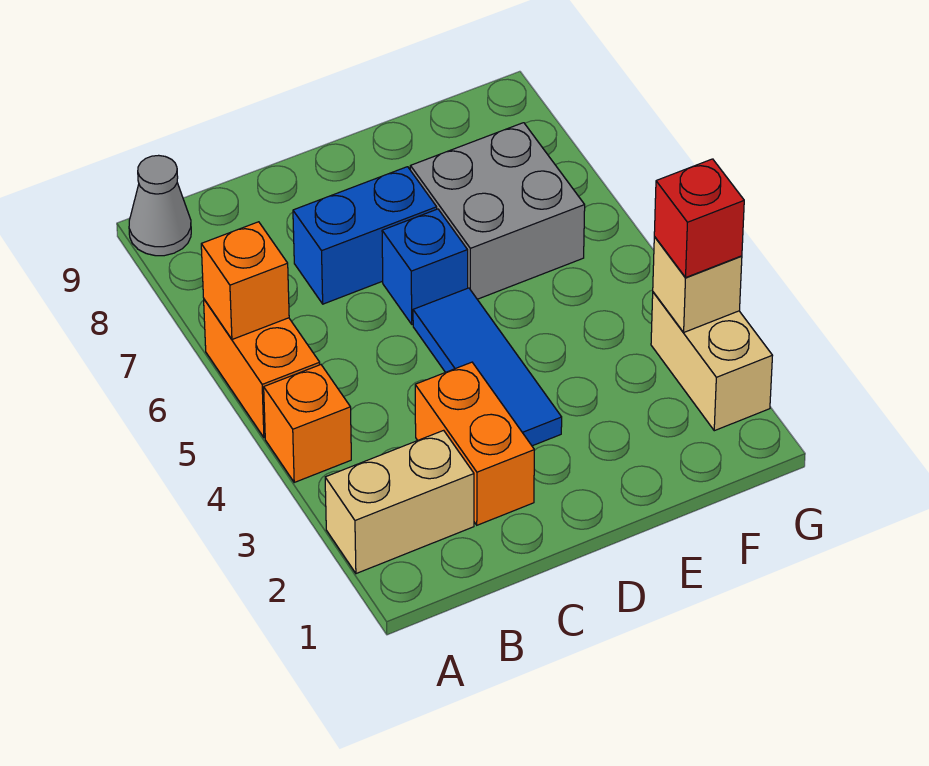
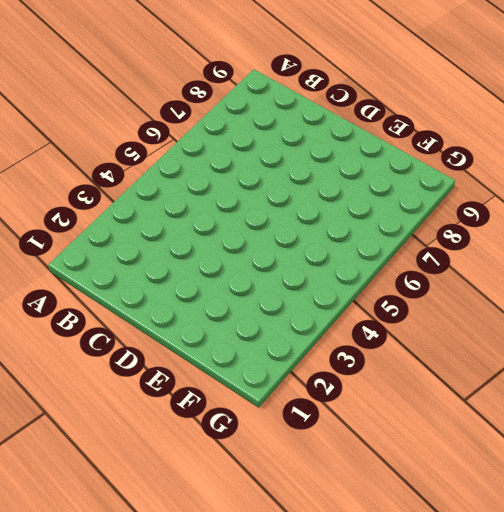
none -> tan 1x2 brick [325,430,474,574]
none -> orange 1x1 brick [264,365,351,482]
none -> orange 1x2 brick [204,300,320,438]

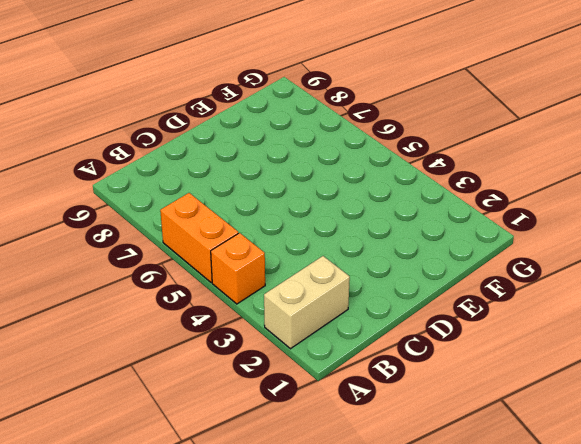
none -> grey 1x1 cone [129,155,191,256]
none -> orange 1x2 brick [415,362,534,525]
none -> blue 1x2 brick [293,167,437,304]

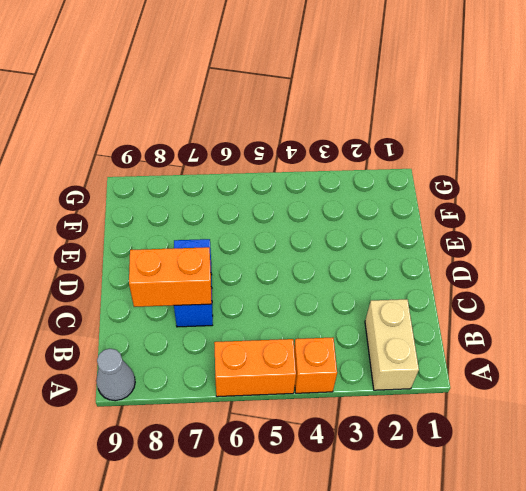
orange 1x2 brick [129,247,212,307] -> orange 1x2 brick moved to [415,362,534,525]
none -> blue 1x3 tile [413,288,562,446]
none -> blue 1x1 brick [382,209,468,324]
none -> grey 2x2 brick [410,123,585,299]

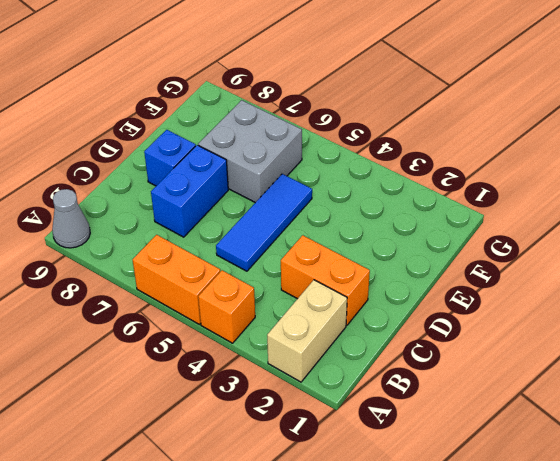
blue 1x3 tile [216,174,312,271] -> blue 1x3 tile turned to [413,288,562,446]
blue 1x1 brick [144,130,196,186] -> blue 1x1 brick moved to [382,209,468,324]
none -> tan 1x2 brick [651,292,773,431]
none -> orange 1x1 brick [201,222,289,339]
none -> tan 1x1 brick [653,237,742,332]

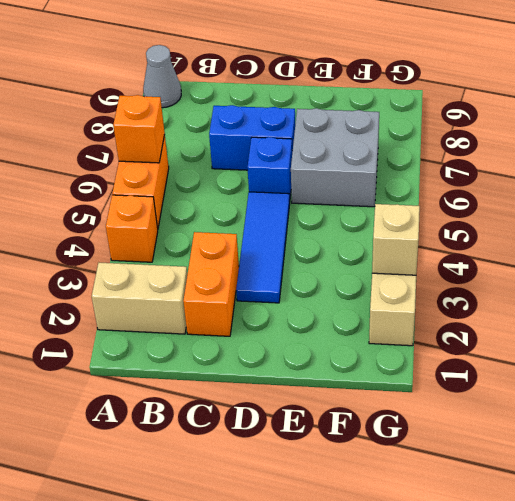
none -> red 1x1 brick [654,159,744,277]

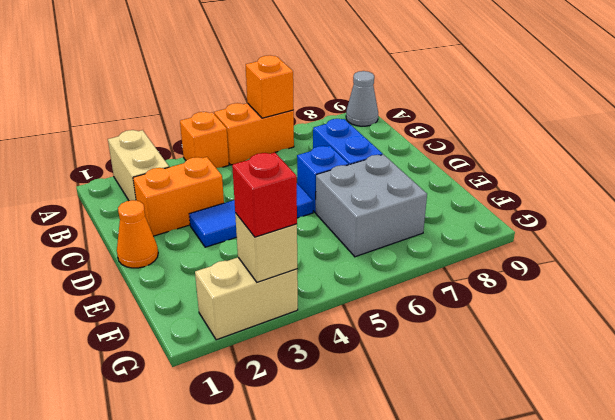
orange 1x1 cone [117,200,158,268] -> none

